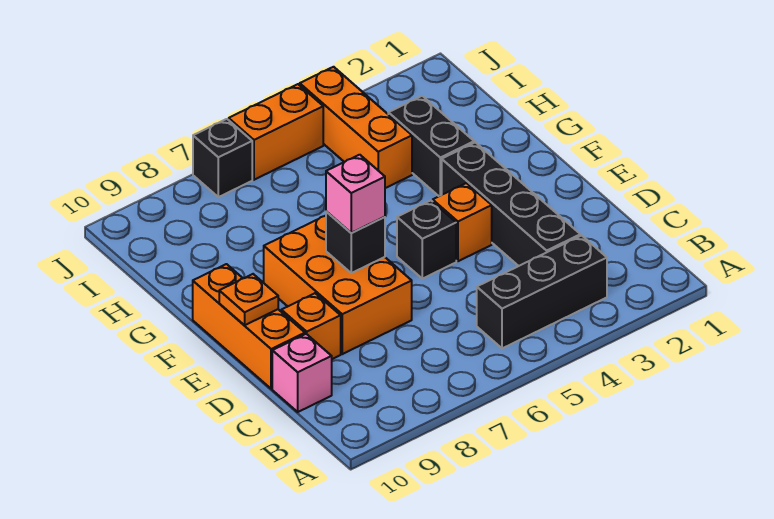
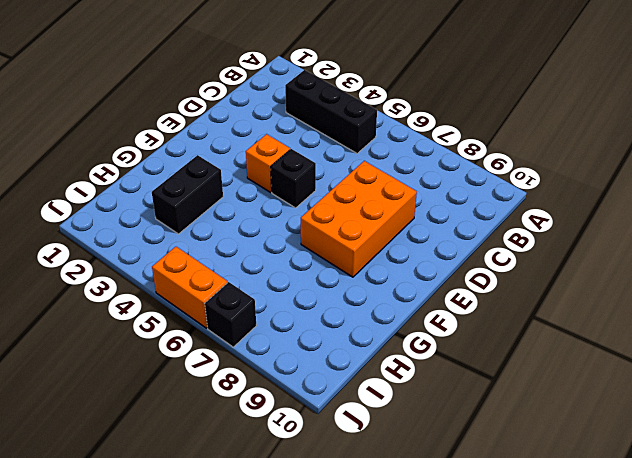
none -> black 1x4 brick [442,142,580,266]
none -> pink 1x1 brick [272,334,332,412]
none -> orange 1x1 brick [281,293,341,359]

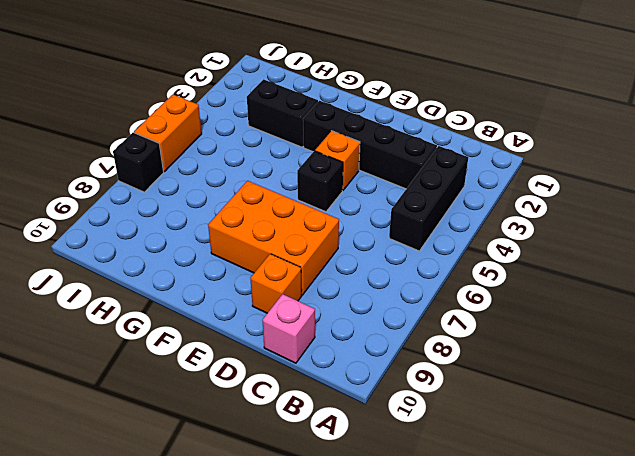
none -> orange 1x3 brick [193,264,305,389]
none -> orange 1x3 brick [300,67,412,188]
none -> black 1x1 brick [326,211,385,273]

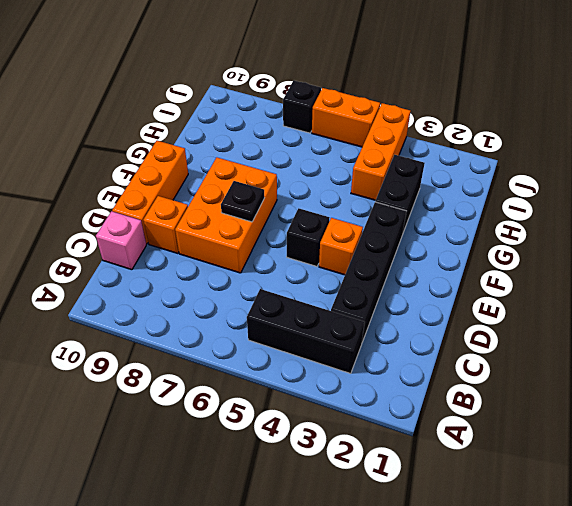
black 1x1 plate [221,181,264,222] -> black 1x1 brick [326,211,385,273]
none -> orange 1x1 plate [219,274,278,325]
none -> pink 1x1 brick [326,155,385,233]

